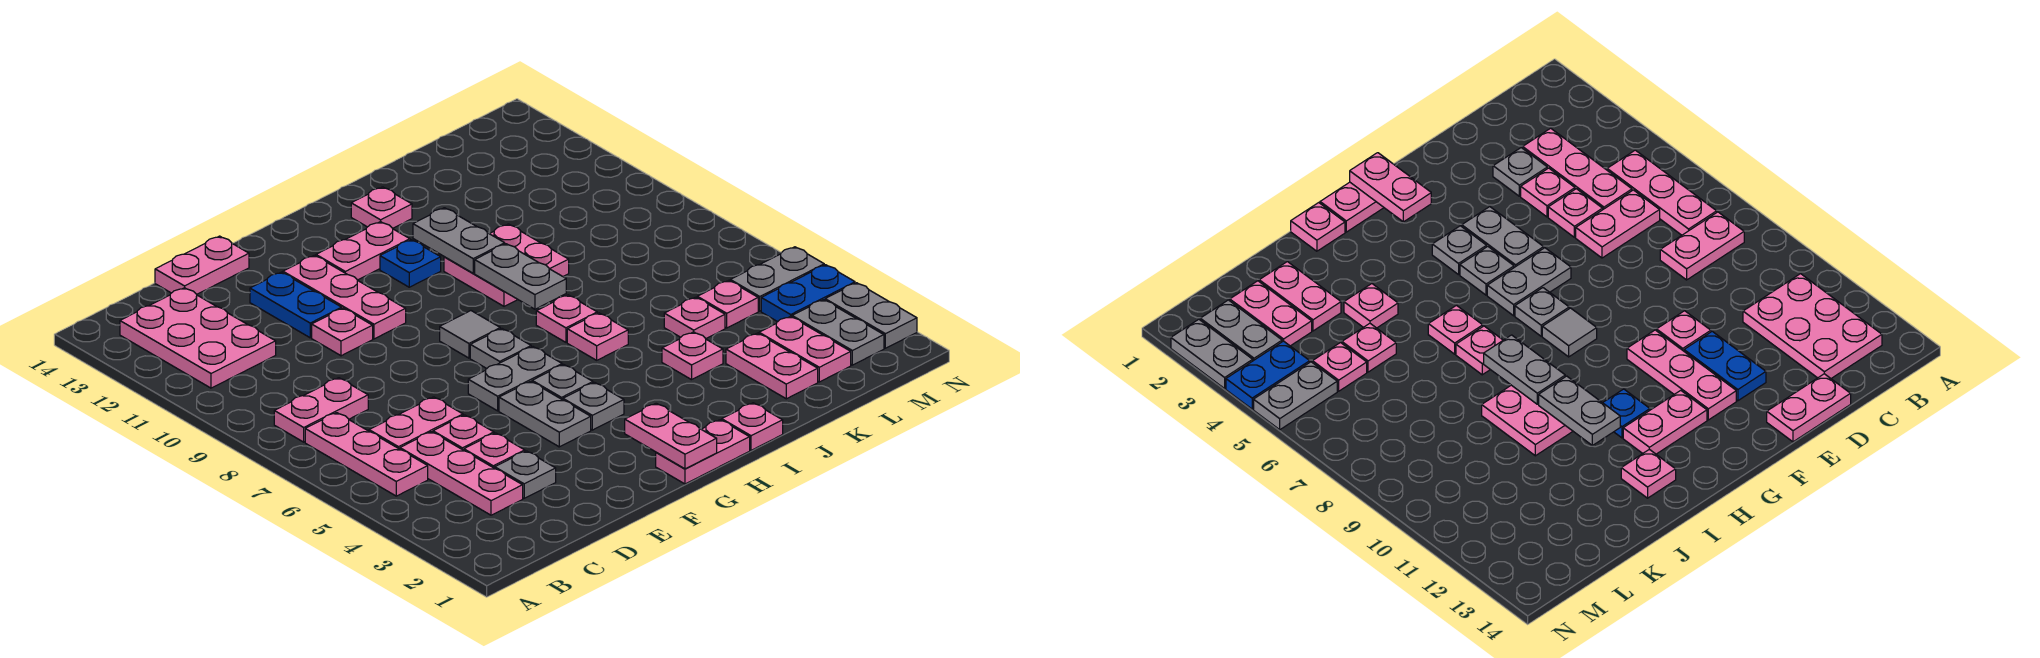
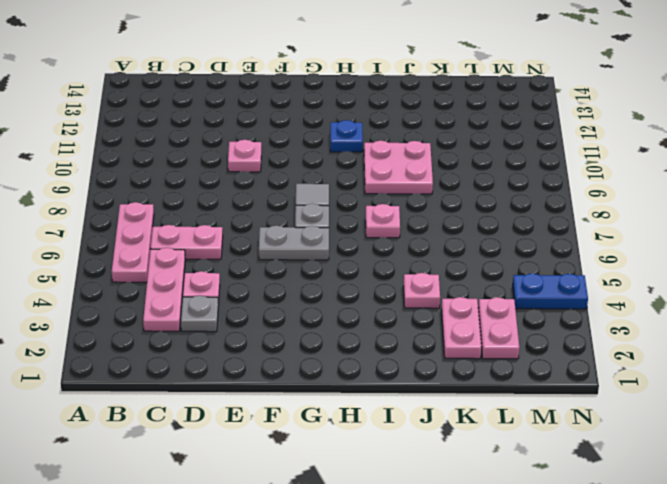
none -> pink 1x2 plate [274,378,368,442]
none -> pink 2x3 plate [120,288,276,388]
none -> pink 1x1 plate [433,415,494,450]
none -> pink 1x2 plate [155,236,249,294]

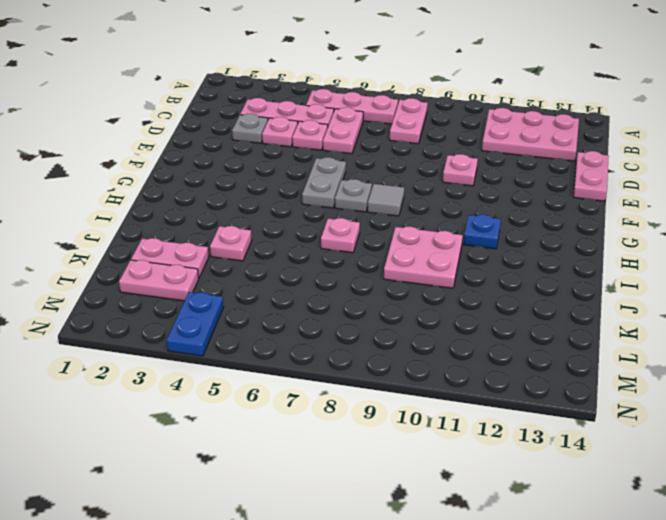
none -> blue 1x2 plate [250,272,342,338]
none -> grey 1x2 plate [499,381,591,447]
none -> pink 1x3 plate [283,255,406,339]
none -> pink 1x2 plate [656,420,750,484]

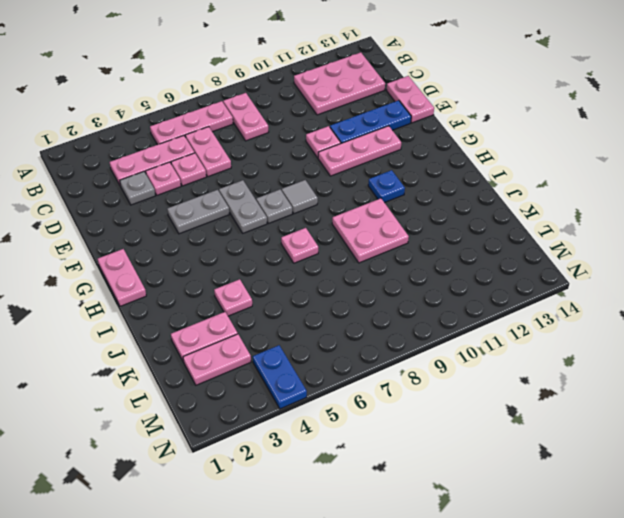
blue 1x3 plate [330,100,411,143] -> blue 1x2 plate [250,272,342,338]
none -> grey 1x1 plate [563,383,624,430]
none -> grey 1x1 plate [532,365,593,400]
none -> pink 1x2 plate [316,222,410,280]
none -> pink 1x1 plate [722,403,783,450]

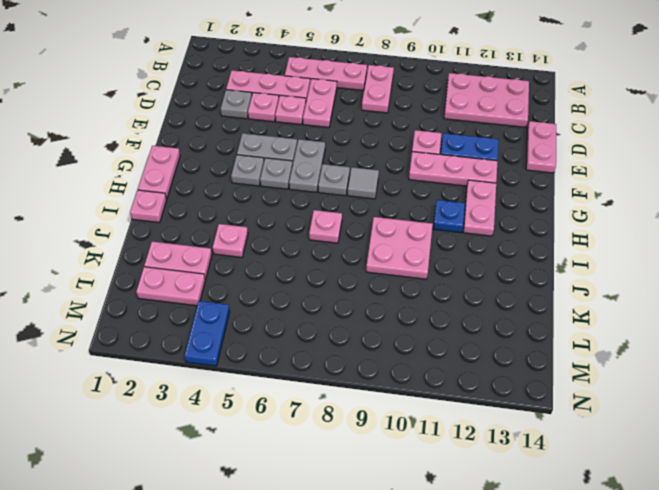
none -> pink 1x1 plate [567,313,628,360]
none -> pink 1x1 plate [351,187,412,228]
none -> pink 1x1 plate [664,297,725,339]
none -> pink 1x1 plate [697,280,758,328]

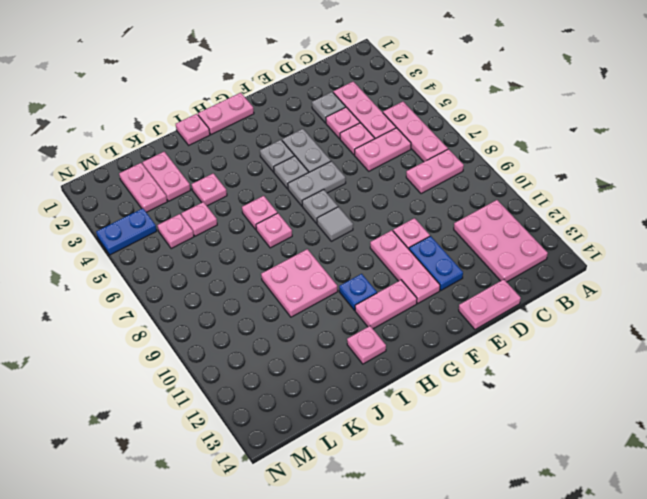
none -> grey 1x2 plate [792,300,884,365]
none -> grey 1x2 plate [730,247,824,311]
none -> grey 1x2 plate [825,283,917,348]
none -> pink 1x2 plate [625,403,717,469]

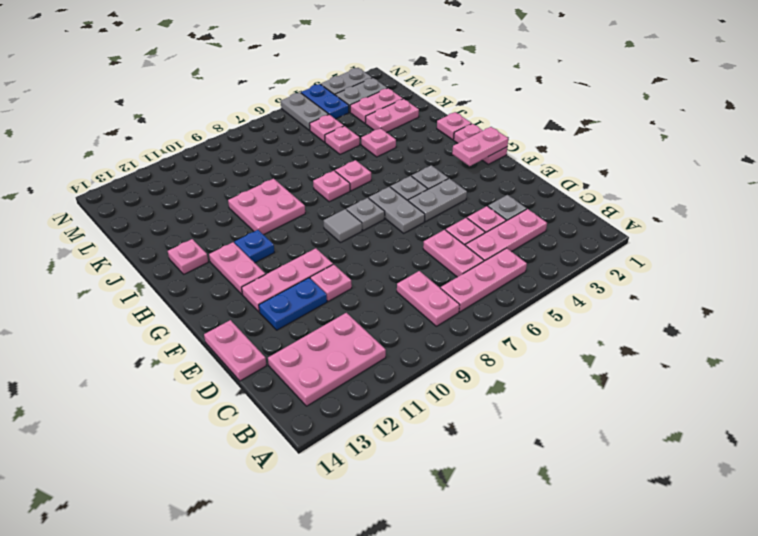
none -> grey 1x2 plate [475,244,566,309]
none -> grey 1x2 plate [413,208,505,273]

